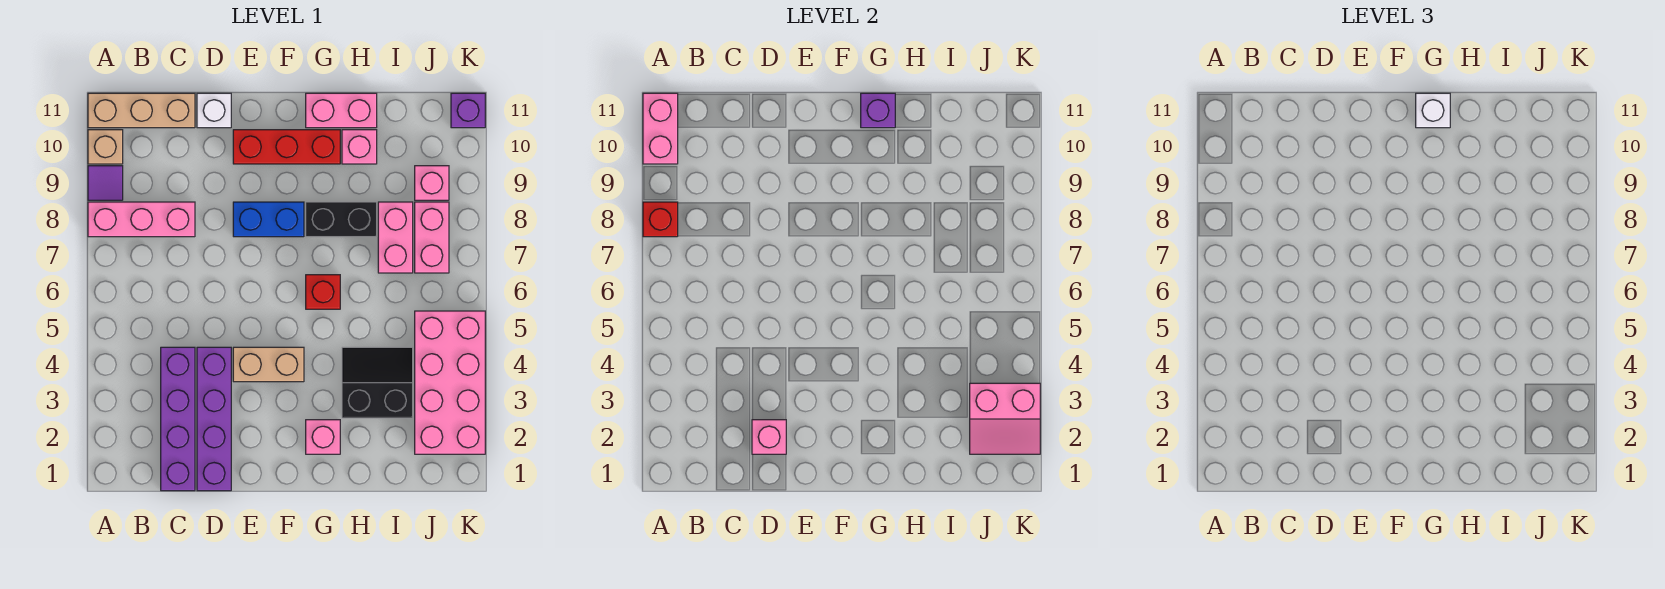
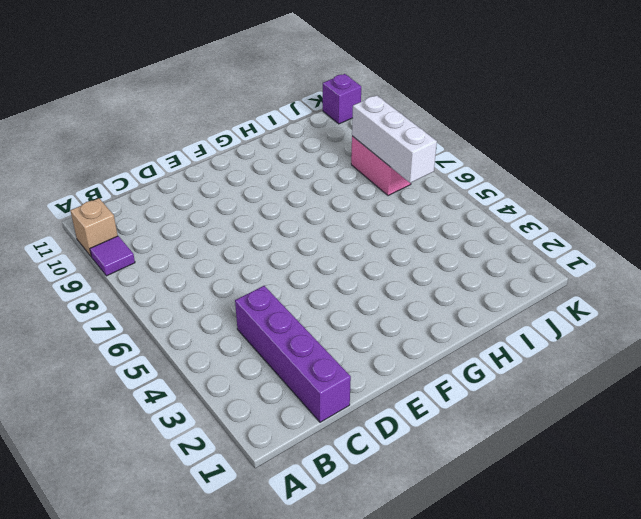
white 1x3 brick [352,95,437,183] -> none
none -> pink 1x3 brick [88,202,195,237]
none -> tan 1x3 brick [88,93,195,128]
none -> purple 1x4 brick [197,347,231,491]

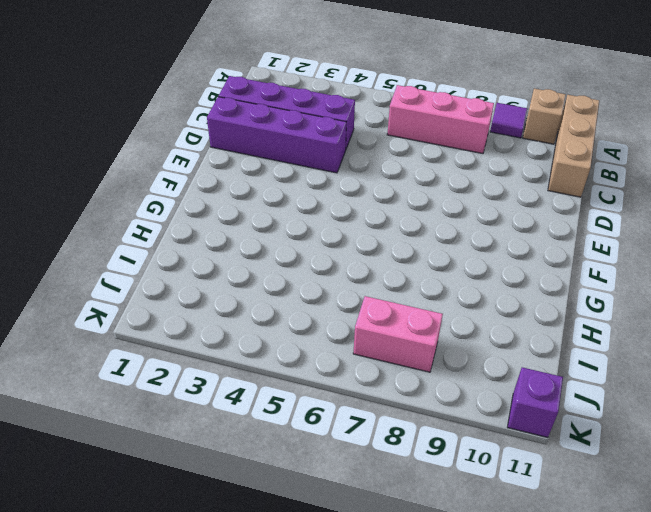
pink 1x3 brick [387,85,494,154] -> pink 1x3 brick turned to [88,202,195,237]
none -> white 1x1 brick [197,93,231,128]
none -> tan 1x2 brick [233,347,304,382]
none -> blue 1x2 brick [233,202,304,237]

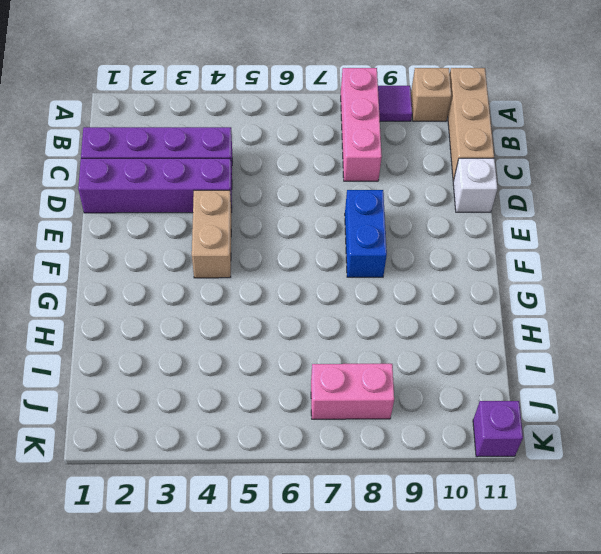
none -> red 1x3 brick [233,130,340,164]
none -> pink 1x1 brick [306,420,340,454]
none -> red 1x1 brick [306,275,340,309]

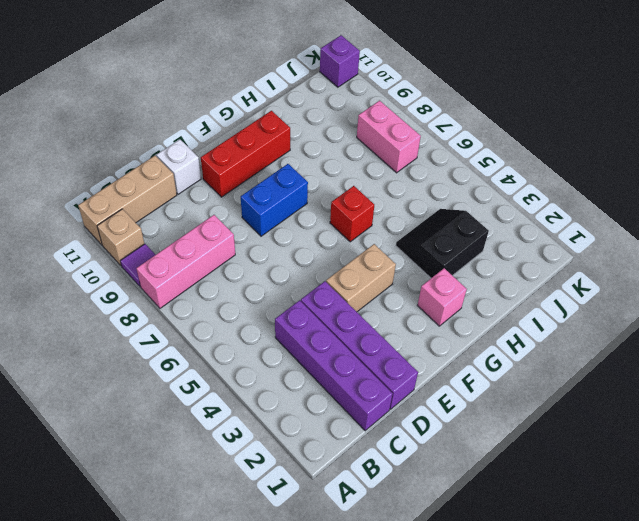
none -> black 1x2 brick [306,202,377,237]
none -> pink 1x2 brick [306,93,377,128]
none -> pink 1x1 brick [342,130,377,164]

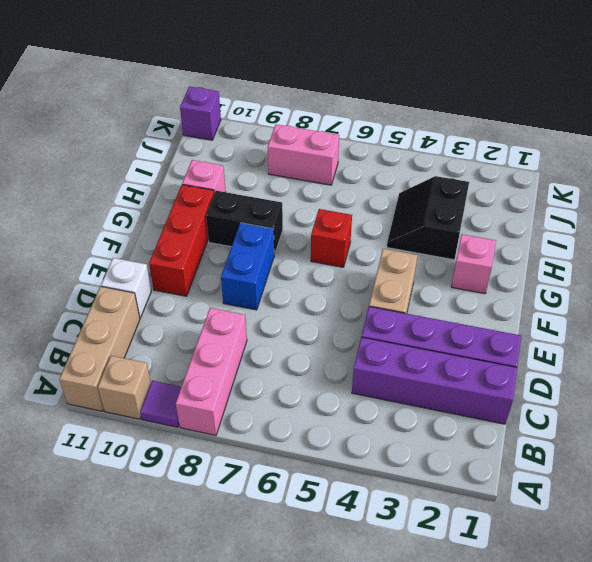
black 1x2 brick [206,191,283,254] -> black 1x2 brick turned to [306,202,377,237]
none -> pink 1x2 brick [306,93,377,128]
none -> pink 1x2 brick [378,202,413,273]
none -> pink 2x4 brick [415,311,485,454]

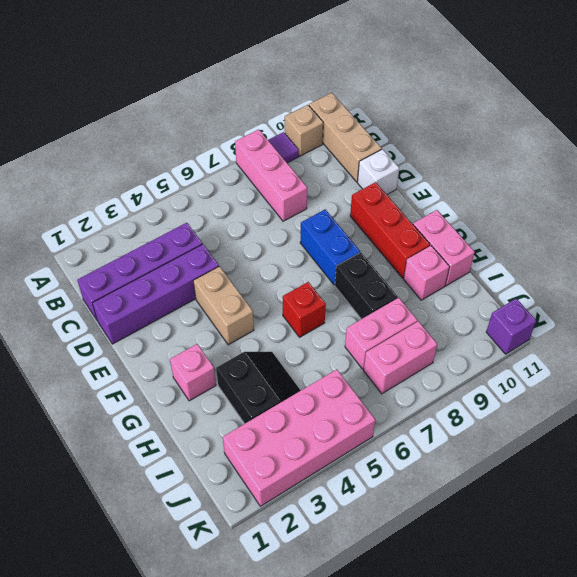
none -> pink 1x1 brick [415,166,449,200]
none -> red 1x1 brick [643,202,678,237]
none -> pink 1x2 brick [643,93,678,164]

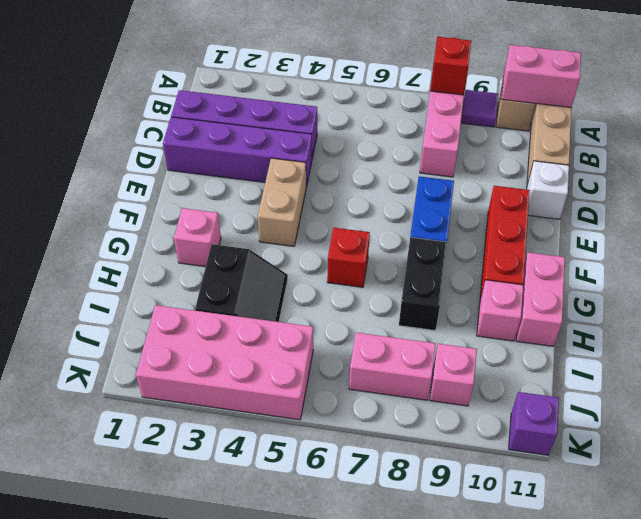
none -> pink 1x2 brick [378,202,413,273]
none -> pink 1x1 brick [752,420,786,454]
none -> purple 1x1 brick [861,93,895,128]

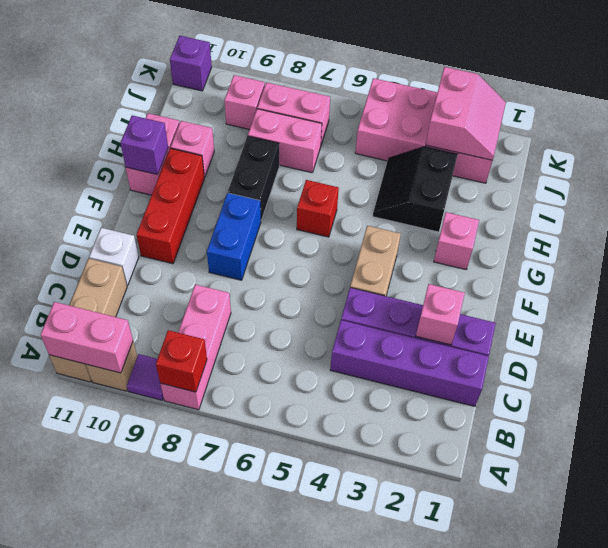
none -> white 1x1 brick [1416,93,1450,128]

